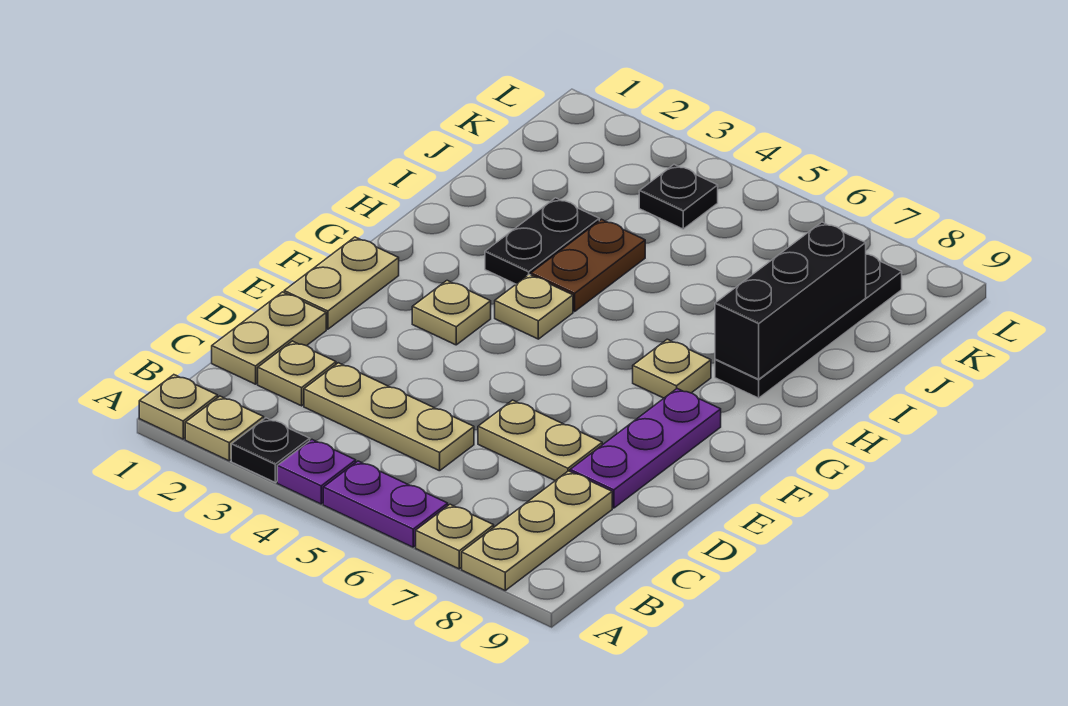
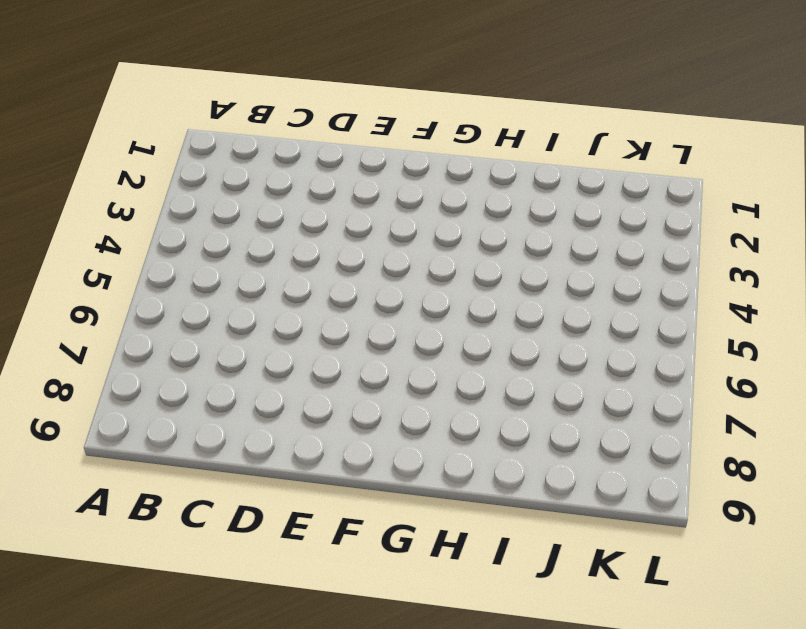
none -> tan 1x1 plate [139,375,218,439]
none -> tan 1x1 plate [185,396,264,461]
none -> black 1x1 plate [231,418,310,482]

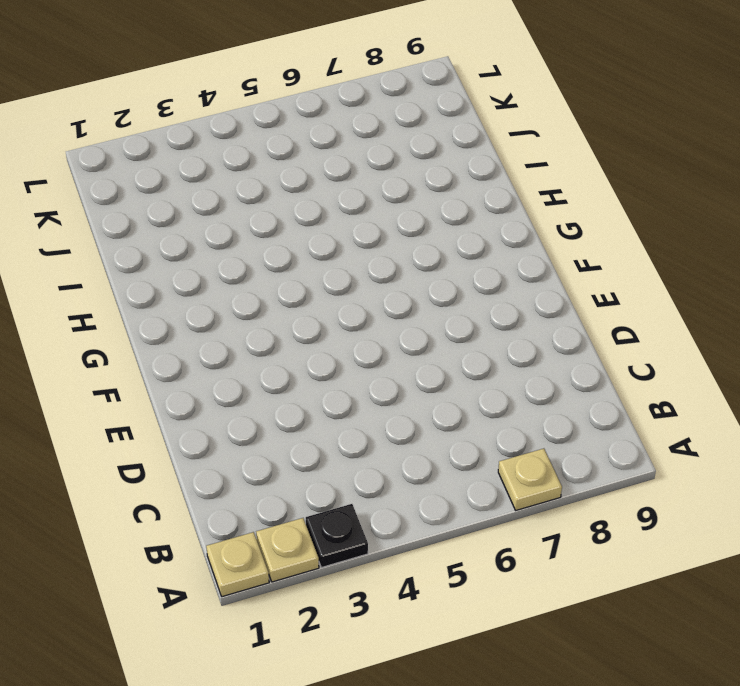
none -> purple 1x1 plate [277,440,356,504]
none -> purple 1x2 plate [323,461,448,547]
none -> tan 1x3 plate [462,471,612,590]

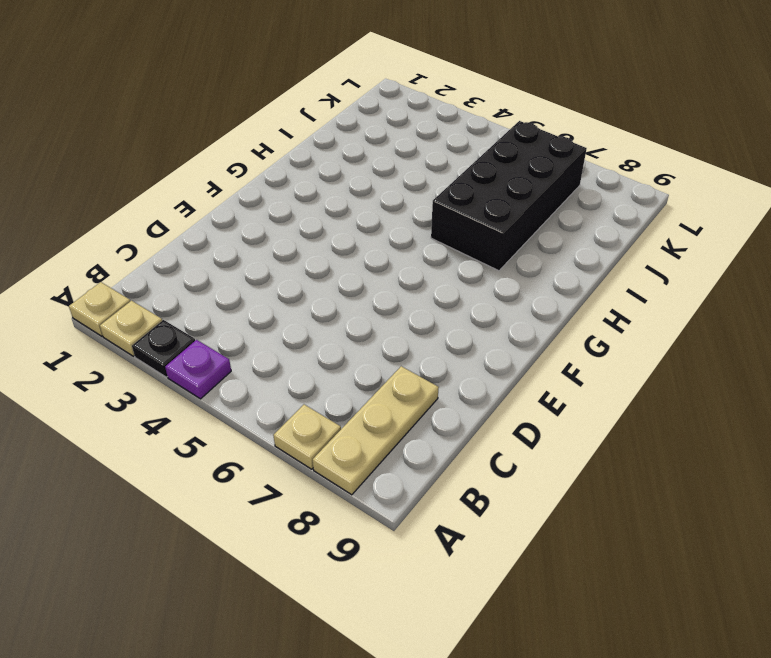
black 2x4 brick [431,121,587,271] -> none
none -> purple 1x2 plate [323,461,448,547]
none -> tan 1x2 plate [212,292,326,384]
none -> tan 1x1 plate [258,341,336,406]

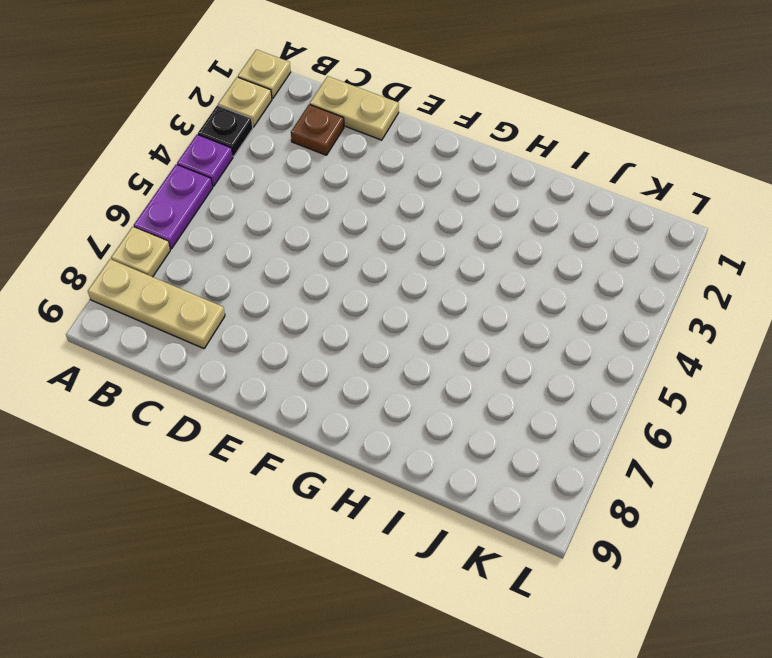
brown 1x1 plate [291,104,344,155] -> tan 1x1 plate [258,341,336,406]
none -> tan 1x3 plate [304,363,474,471]
none -> tan 1x2 plate [478,400,602,481]
none -> purple 1x3 plate [570,389,721,508]

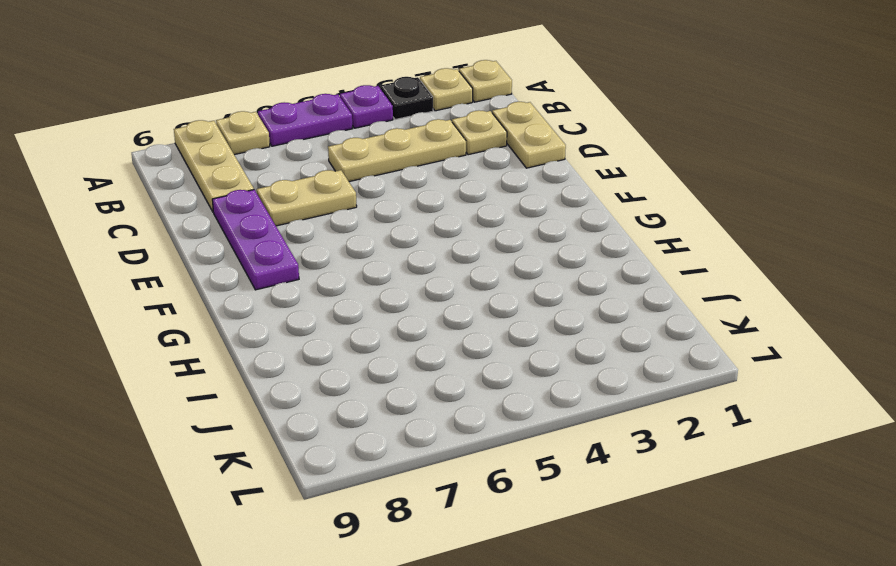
none -> tan 1x2 plate [284,237,399,329]
none -> tan 1x1 plate [412,280,491,345]
none -> tan 1x1 plate [495,275,573,339]

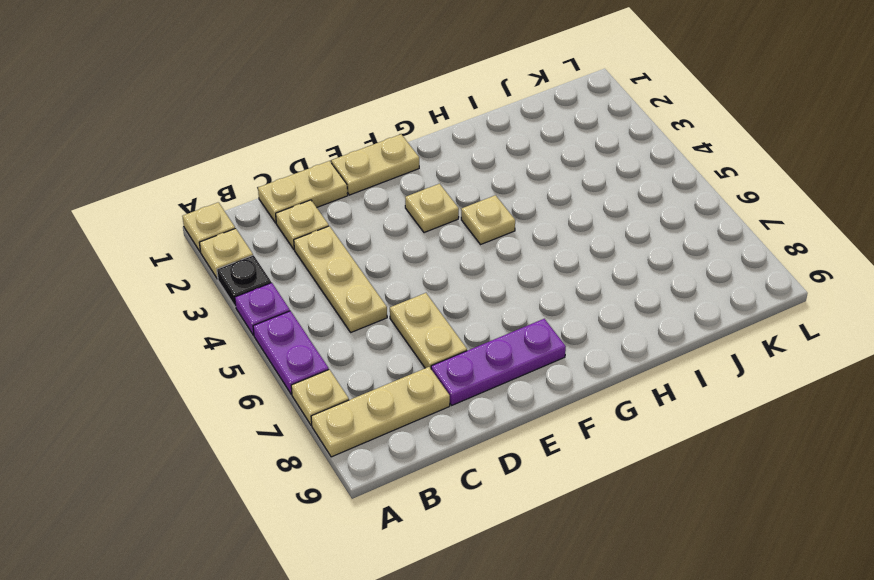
none -> tan 1x1 plate [633,339,711,398]
none -> black 1x2 plate [485,198,599,284]
none -> brown 1x2 plate [531,219,645,312]

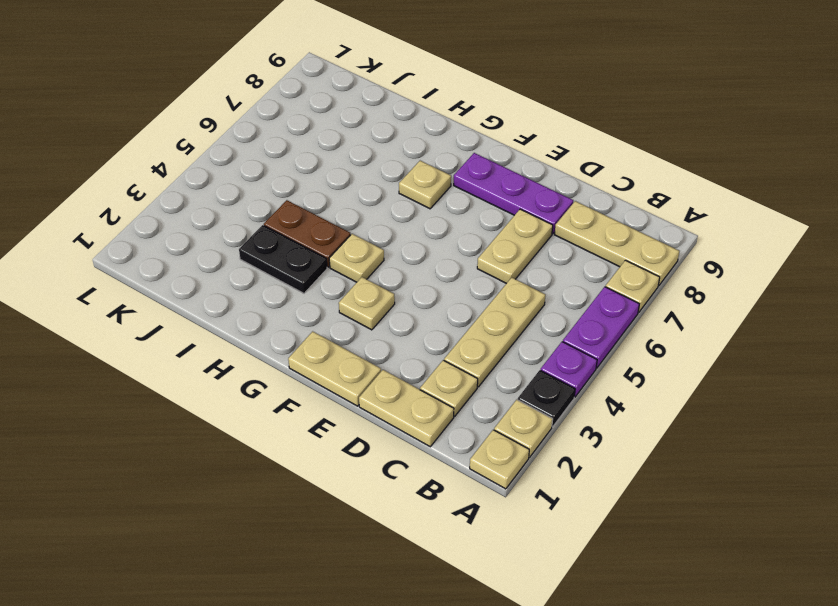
none -> black 1x4 plate [715,254,902,398]
none -> black 1x1 plate [639,165,718,229]
none -> black 1x3 brick [715,222,866,379]

